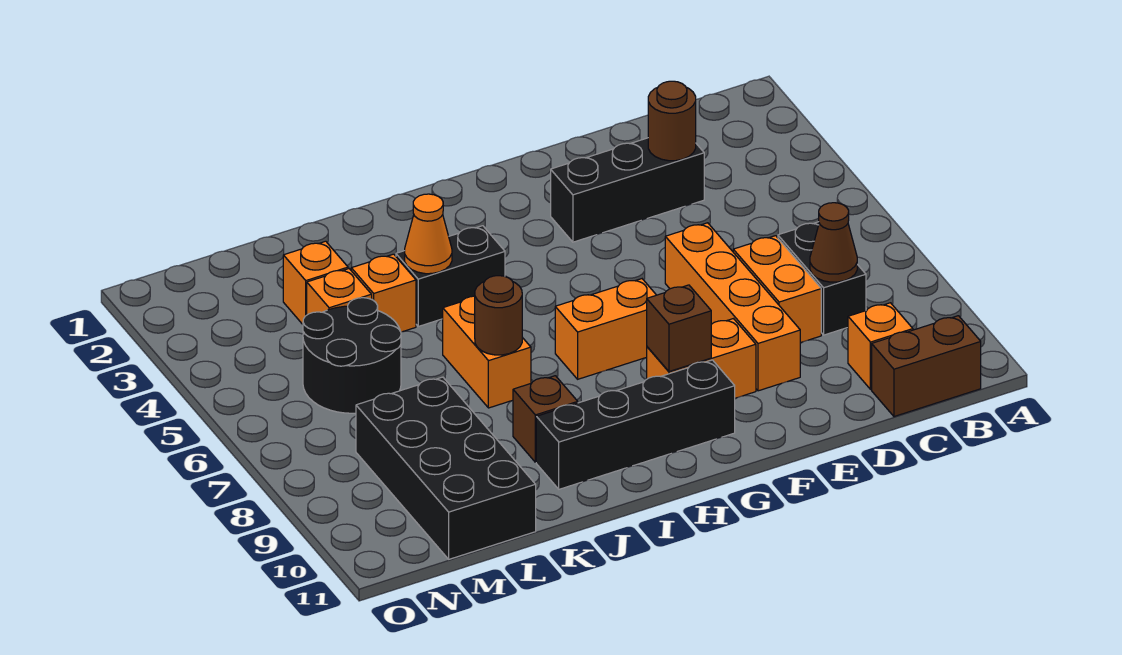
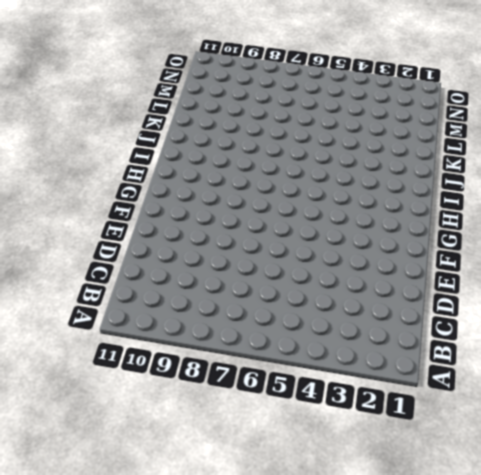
none -> brown 1x2 brick [872,316,981,417]
none -> black 1x2 brick [778,222,866,335]
none -> orange 1x1 brick [848,303,913,389]

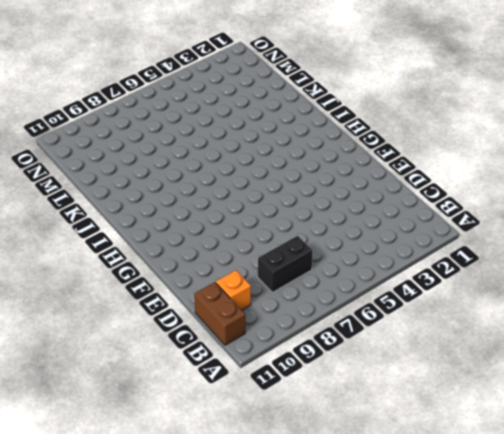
none -> black 1x3 brick [551,138,704,242]
none -> orange 1x2 brick [733,236,821,343]
none -> orange 1x4 brick [665,223,800,391]

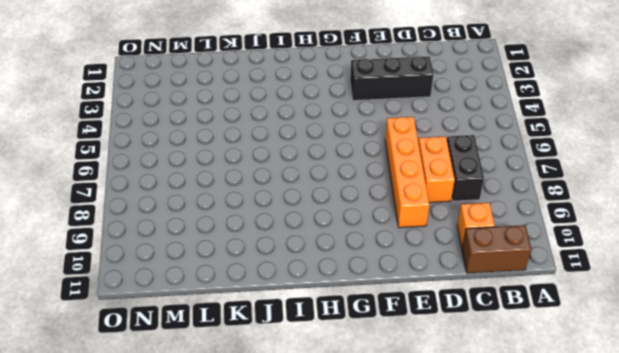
none -> orange 1x2 brick [647,319,756,398]
none -> orange 1x2 brick [555,279,656,379]
none -> black 1x4 brick [536,360,735,489]

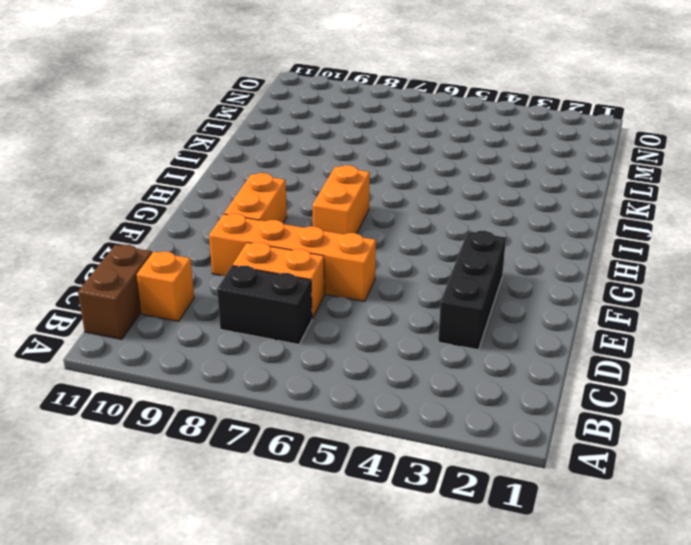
none -> black 1x4 brick [536,360,735,489]
none -> black 1x2 brick [396,226,505,326]
none -> orange 1x2 brick [443,296,531,408]

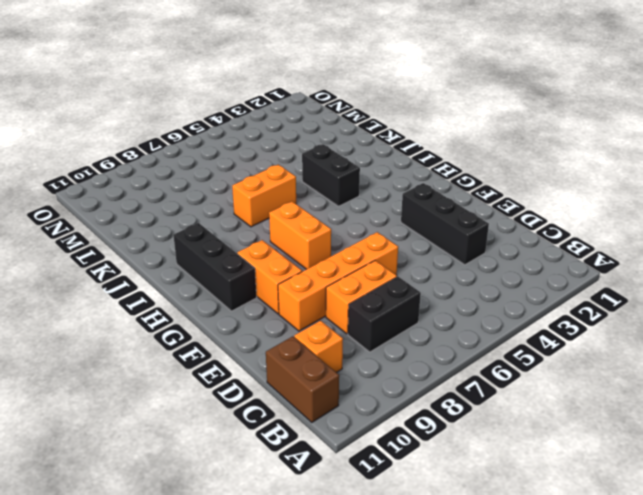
black 1x3 brick [173,223,257,311] -> black 1x4 brick [536,360,735,489]
none -> brown 1x1 brick [513,376,578,462]
none -> orange 1x1 brick [351,254,416,332]
none -> orange 1x1 brick [283,241,348,324]

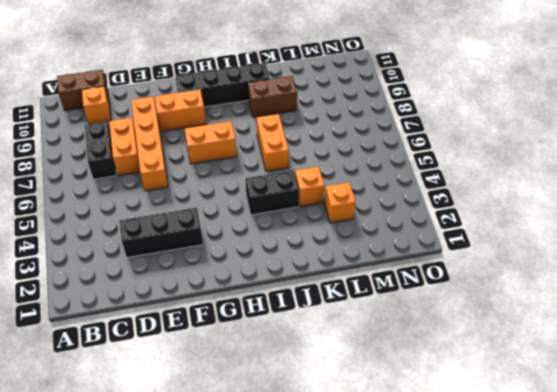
brown 1x2 brick [248,76,297,117] -> brown 1x1 brick [513,376,578,462]
none -> orange 1x1 brick [307,269,372,315]
none -> black 2x2 round brick [303,298,401,413]
none -> black 2x4 brick [356,377,536,559]

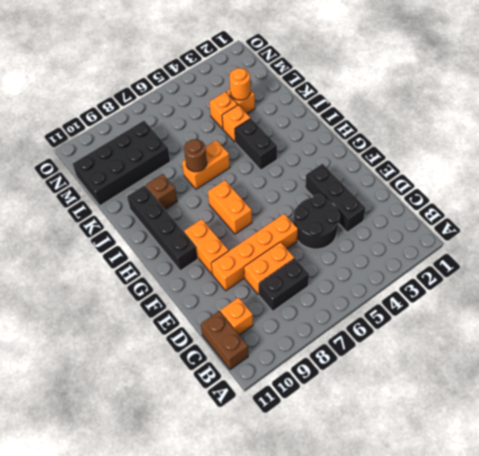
black 2x2 round brick [294,194,340,249] -> black 2x2 round brick moved to [303,298,401,413]
orange 1x1 round brick [229,68,250,100] -> none
none -> brown 1x1 cone [810,203,857,282]
none -> brown 1x1 round brick [648,81,696,161]
none -> brown 1x1 brick [647,285,711,372]

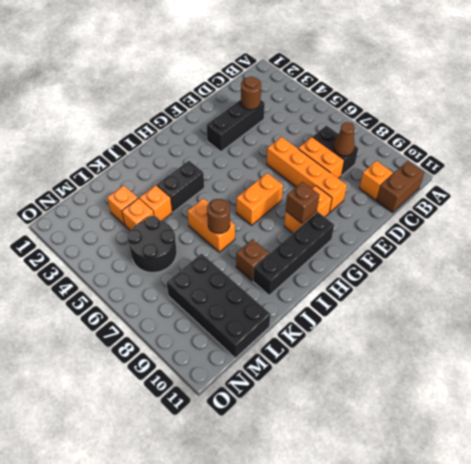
none -> orange 1x1 cone [405,194,452,274]

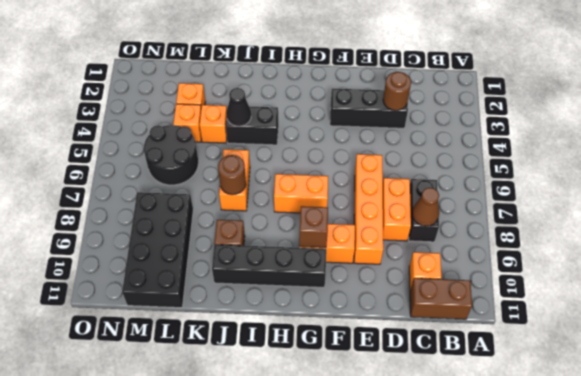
black 1x1 cone [226,88,251,126] -> orange 1x1 cone [405,194,452,274]

